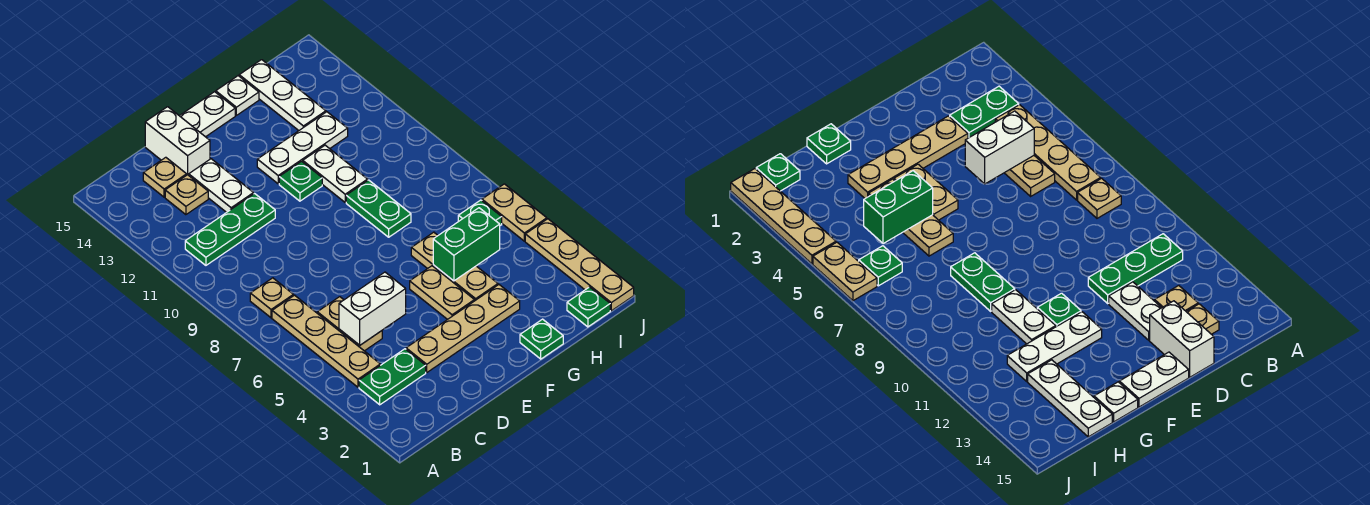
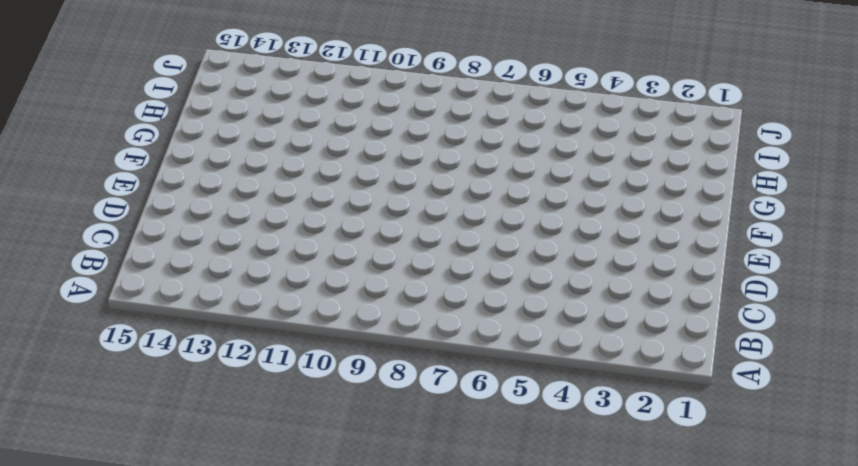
none -> green 1x2 plate [359,349,426,405]
none -> tan 1x4 plate [272,295,380,387]
none -> tan 1x1 plate [250,278,293,318]

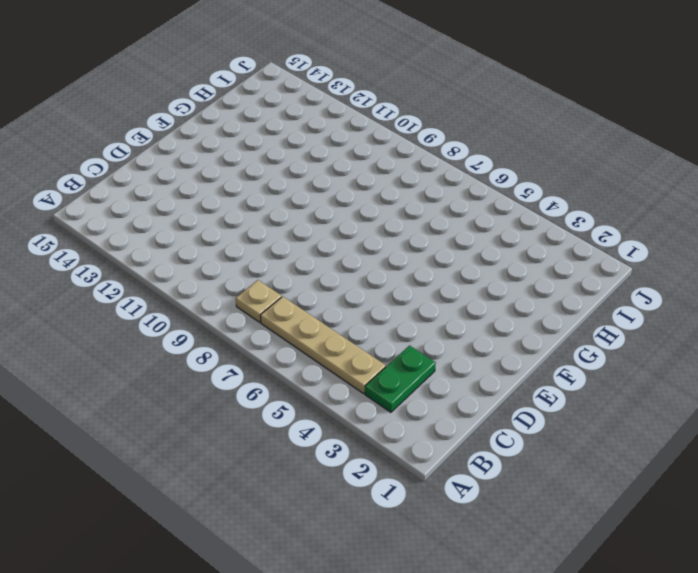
none -> green 1x3 plate [185,194,275,265]
none -> tan 1x2 plate [317,297,382,351]
none -> tan 1x1 plate [165,175,208,215]

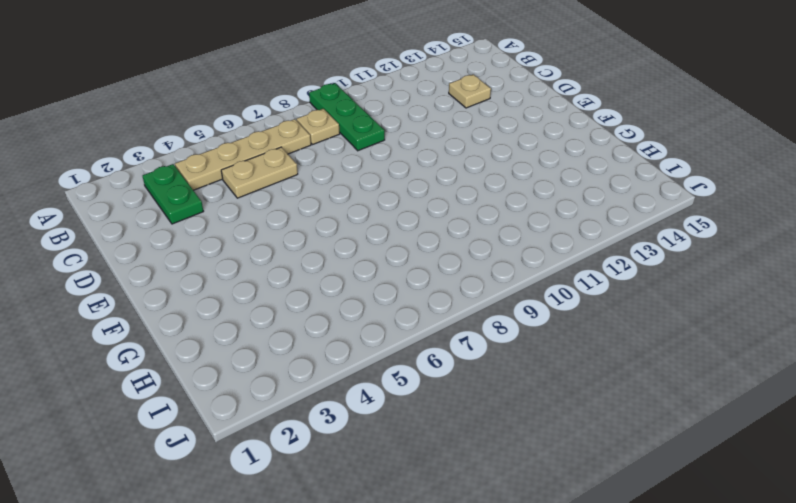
green 1x3 plate [309,83,385,151] -> green 1x3 plate moved to [185,194,275,265]
none -> tan 1x1 plate [143,157,187,197]
none -> tan 1x4 plate [406,285,520,372]
none -> white 1x2 plate [189,159,254,212]

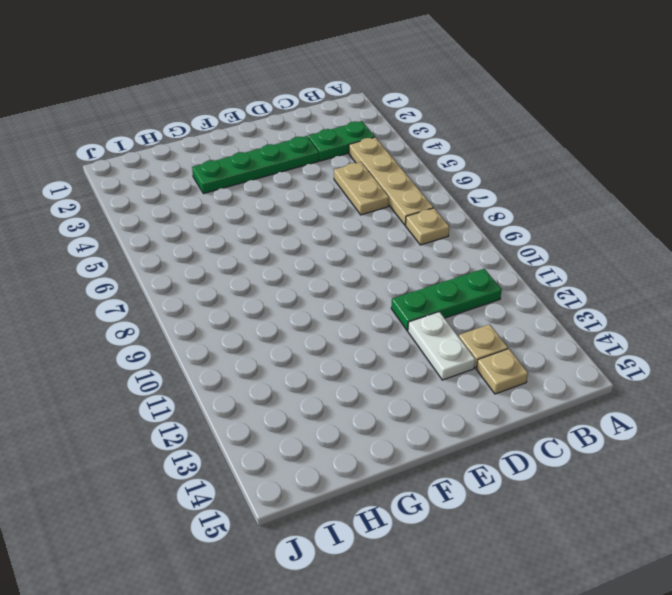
green 1x4 plate [192,136,319,194] -> tan 1x4 plate [406,285,520,372]
none -> white 1x2 brick [145,107,210,175]
none -> white 1x2 plate [180,92,235,137]
none -> tan 1x2 plate [410,266,474,320]

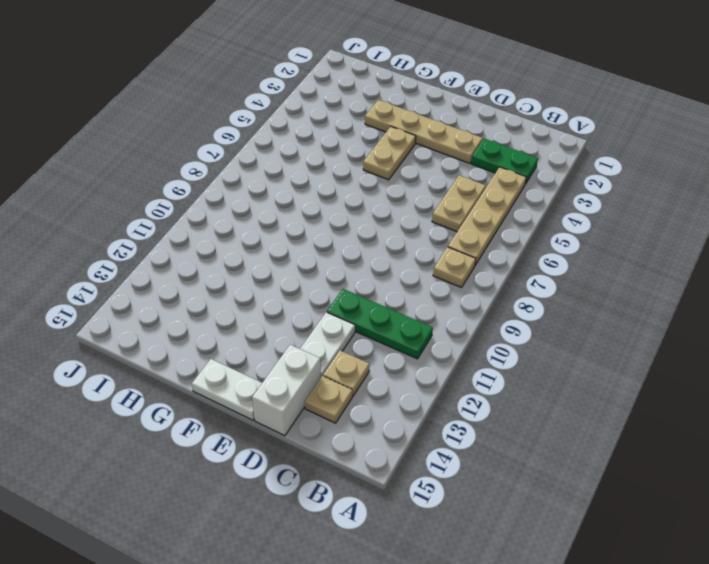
none -> green 1x1 plate [279,161,322,201]
none -> white 1x3 plate [257,112,348,184]
none -> green 1x1 plate [520,319,563,359]

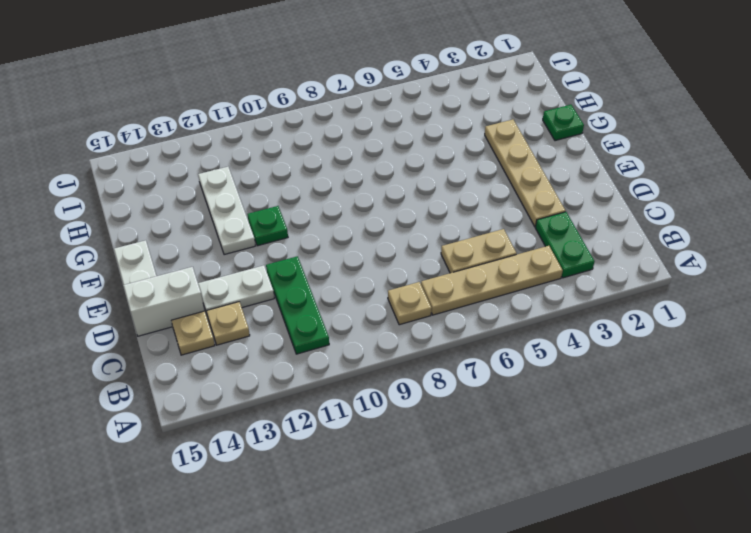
none -> tan 1x2 plate [410,266,474,320]
none -> tan 1x3 plate [411,232,498,301]
none -> green 1x2 plate [346,180,411,237]

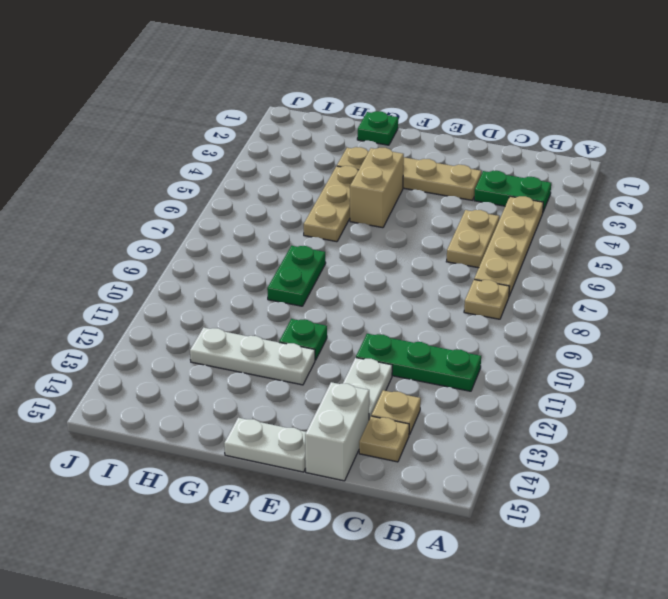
tan 1x2 brick [350,148,404,228] -> tan 1x2 plate [410,266,474,320]
none -> white 1x2 plate [303,145,368,202]
none -> white 1x1 plate [216,76,259,115]
none -> white 1x3 plate [239,60,326,130]

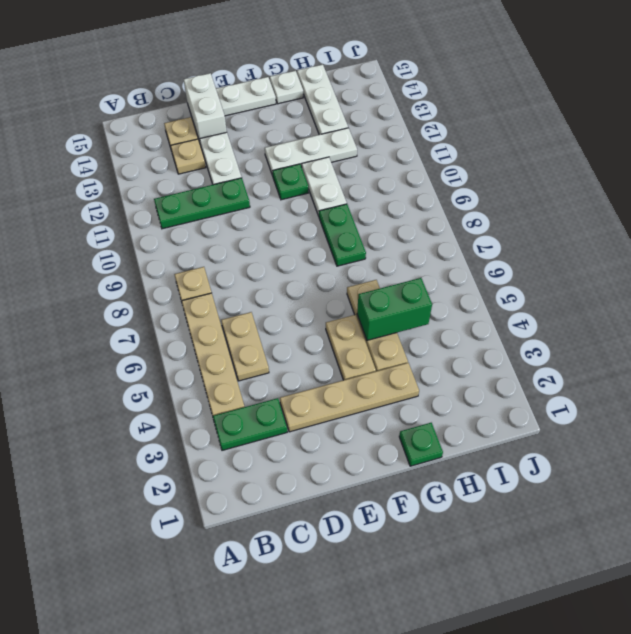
none -> green 1x1 plate [567,287,610,327]
none -> green 1x1 plate [458,200,502,226]
none -> tan 1x4 plate [525,219,634,311]

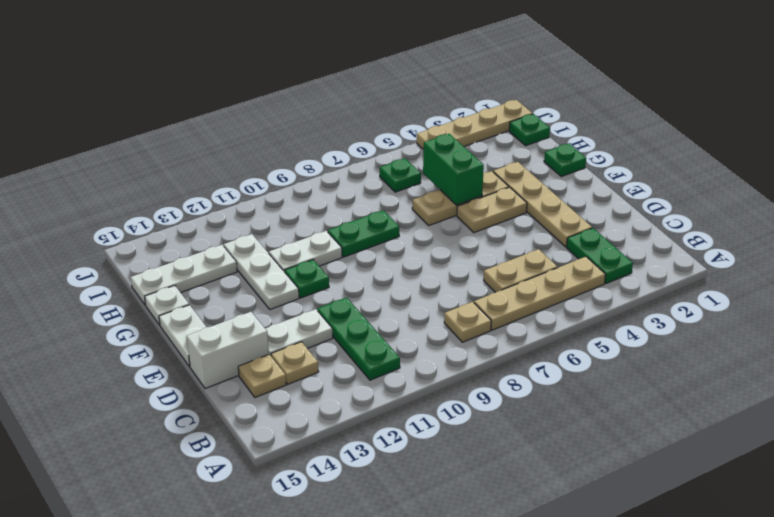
none -> tan 1x2 plate [482,184,547,241]
none -> white 1x2 brick [339,272,406,345]

